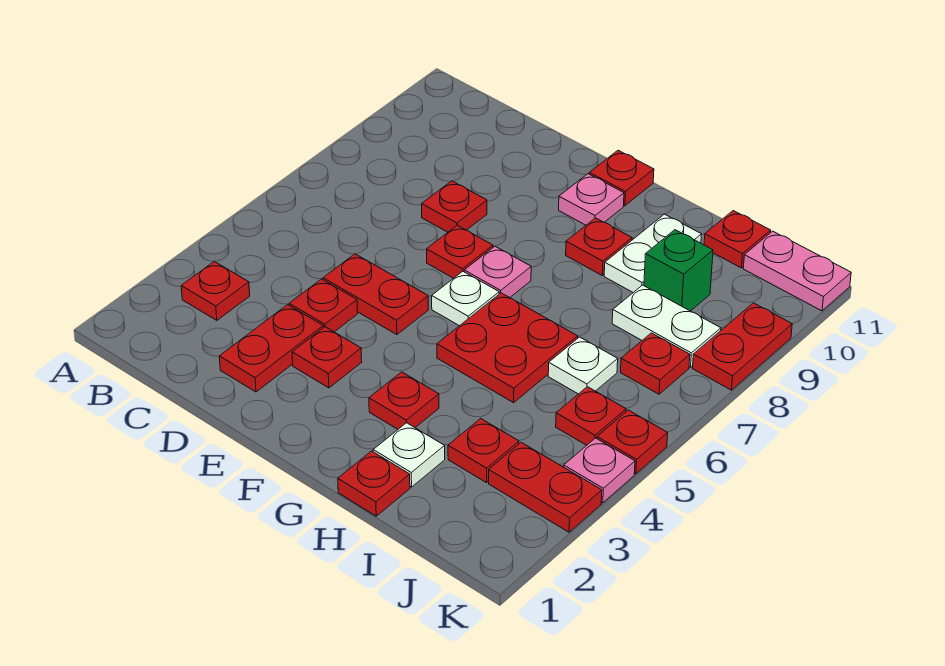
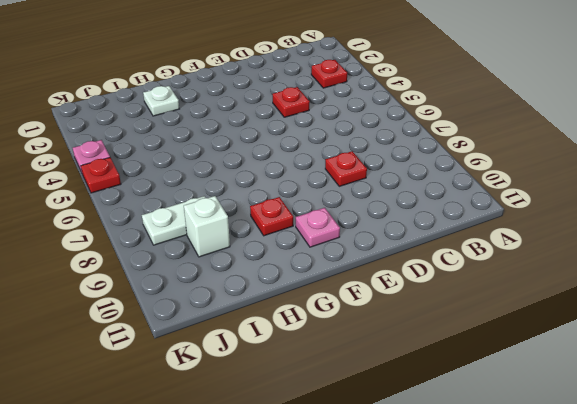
white 1x1 brick [184,196,230,257] -> green 1x1 brick [644,230,713,311]
none -> red 1x2 plate [219,305,323,392]
none -> red 1x2 plate [323,254,428,335]
none -> red 1x1 plate [292,327,362,388]

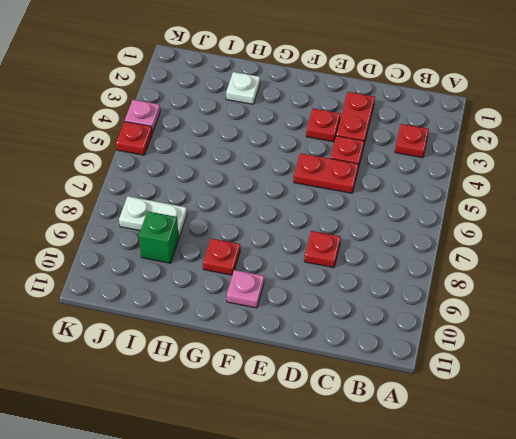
none -> red 1x1 plate [427,225,493,278]
none -> white 1x1 plate [432,271,499,326]
none -> pink 1x1 plate [464,246,531,298]

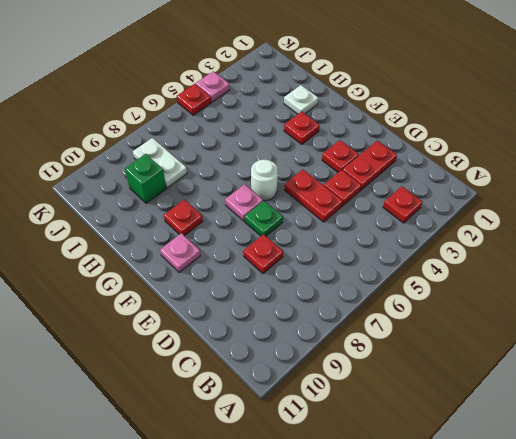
green 1x1 plate [245,201,283,236] -> red 1x1 plate [427,225,493,278]
white 1x1 round brick [251,160,278,201] -> white 1x1 plate [432,271,499,326]
none -> red 1x1 plate [589,150,654,206]
none -> red 2x2 plate [437,293,578,403]
none -> red 1x1 plate [338,451,410,516]

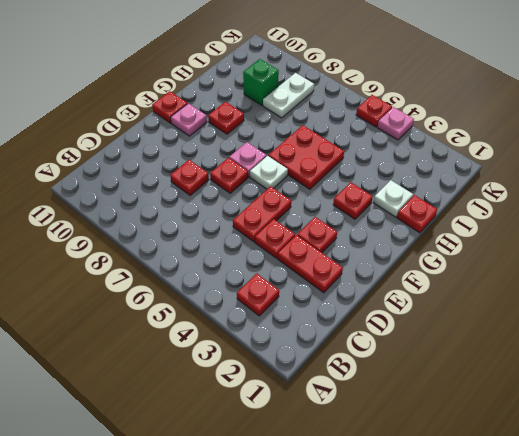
none -> white 1x2 plate [604,214,701,292]
none -> red 1x1 plate [448,419,519,483]
none -> white 1x1 plate [548,337,618,394]

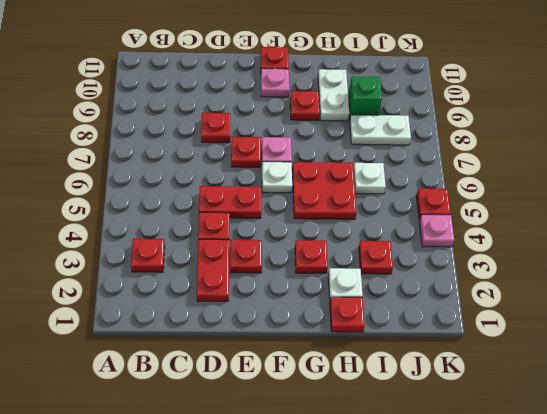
none -> red 1x1 plate [704,211,771,268]
none -> red 1x2 plate [489,442,602,532]
none -> red 1x1 plate [556,387,626,445]

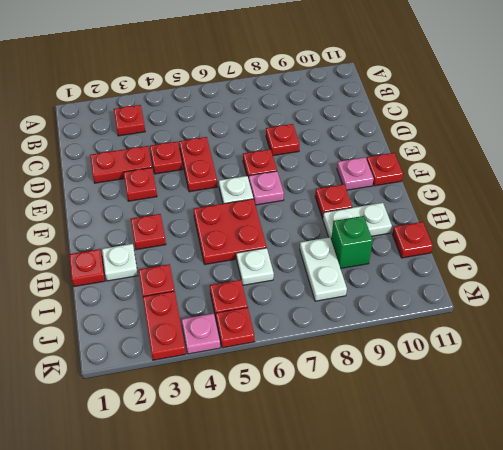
none -> red 1x1 plate [621,333,690,394]
none -> pink 1x2 plate [743,231,851,311]
none -> red 1x2 plate [693,303,792,390]

